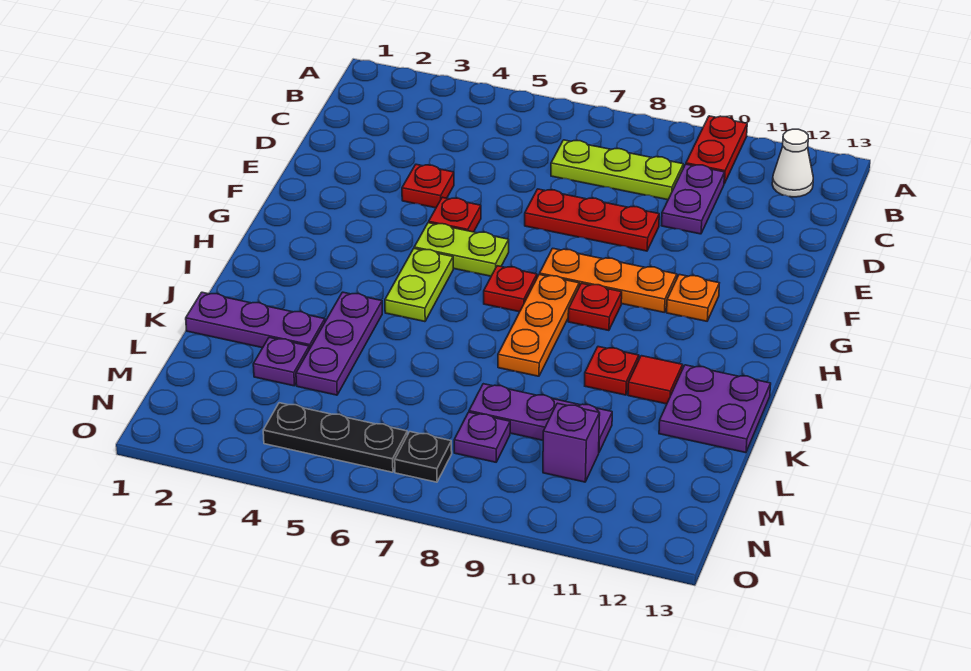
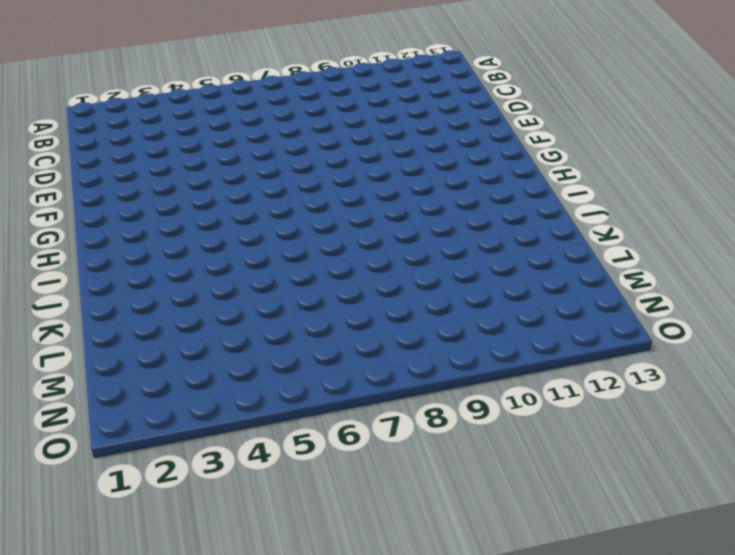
none -> red 1x2 plate [686,116,747,184]
none -> white 1x1 cone [772,129,813,197]
none -> lime 1x3 plate [551,140,683,200]

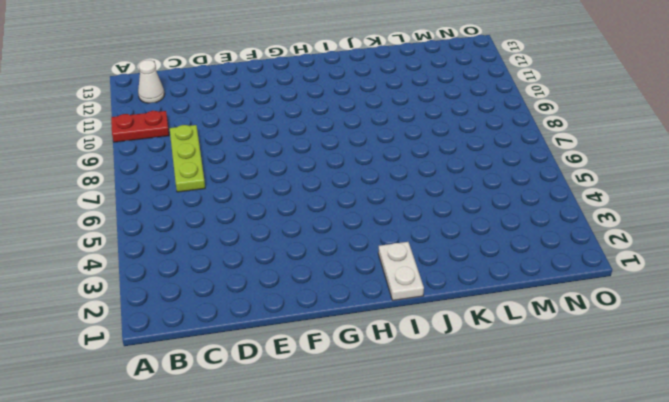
white 1x2 plate [378,242,424,300] -> none
none -> purple 1x2 plate [661,164,725,234]
none -> red 1x1 plate [402,164,454,208]
none -> red 1x3 plate [525,189,659,251]

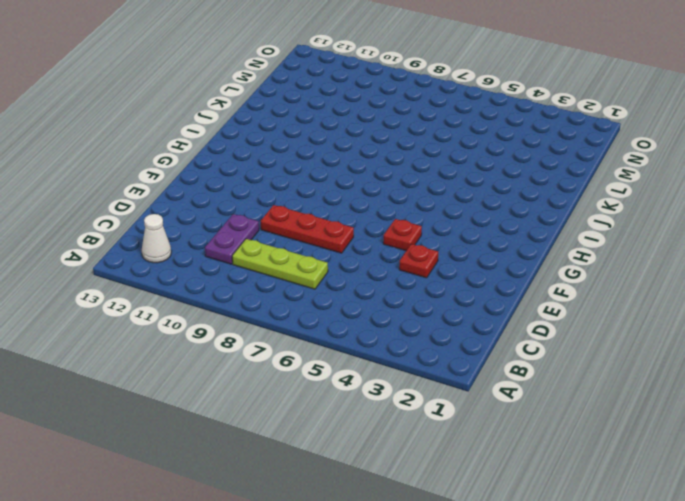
none -> red 1x2 plate [686,116,747,184]
none -> lime 1x2 plate [414,223,509,276]
none -> orange 1x3 plate [540,248,677,312]

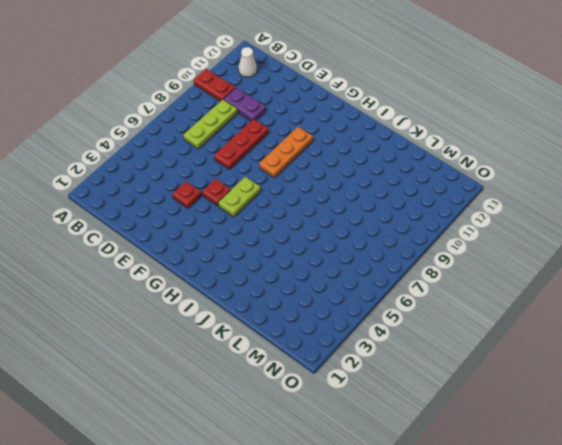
none -> orange 1x1 plate [667,275,719,321]
none -> lime 1x2 plate [385,249,453,322]
none -> red 1x1 plate [484,266,537,312]

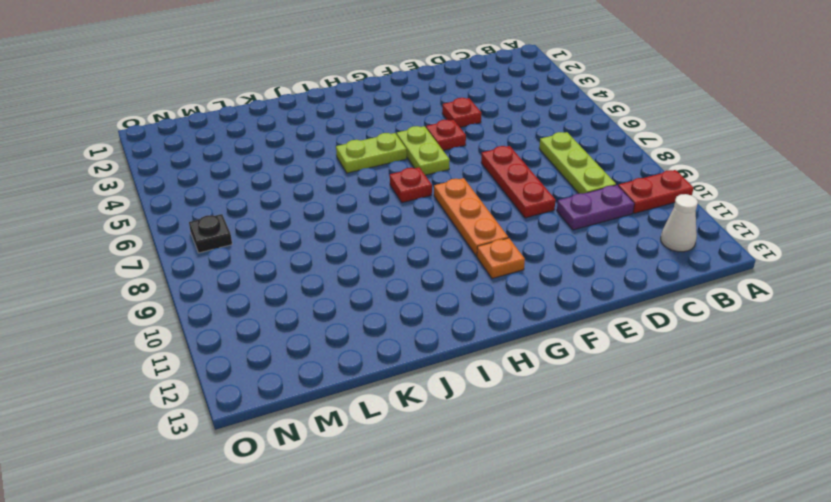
none -> orange 1x3 plate [498,274,579,376]
none -> red 1x1 plate [568,283,622,331]
none -> purple 1x3 plate [296,292,382,395]

